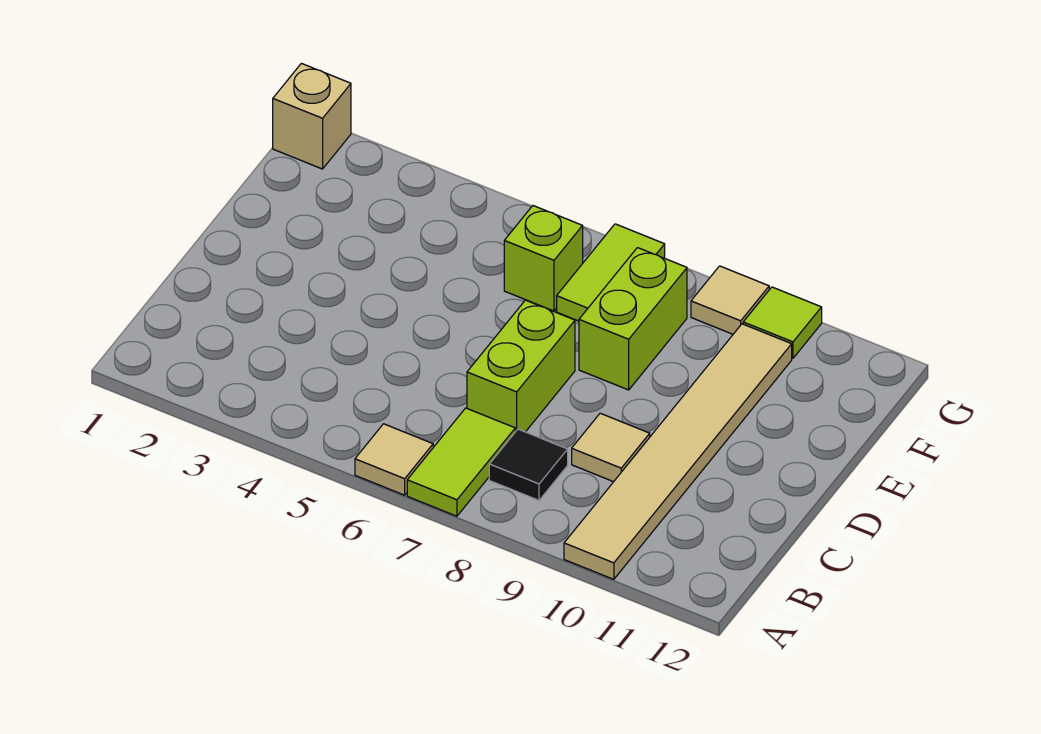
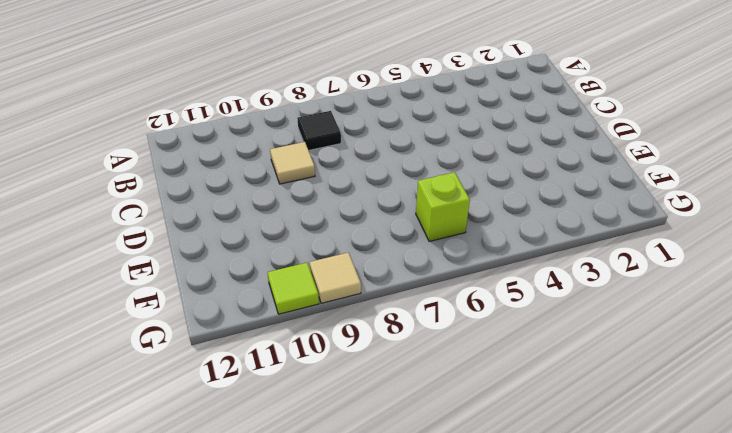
none -> tan 1x1 tile [355,424,433,495]
none -> lime 1x2 tile [407,408,515,516]
none -> tan 1x6 tile [564,324,792,579]

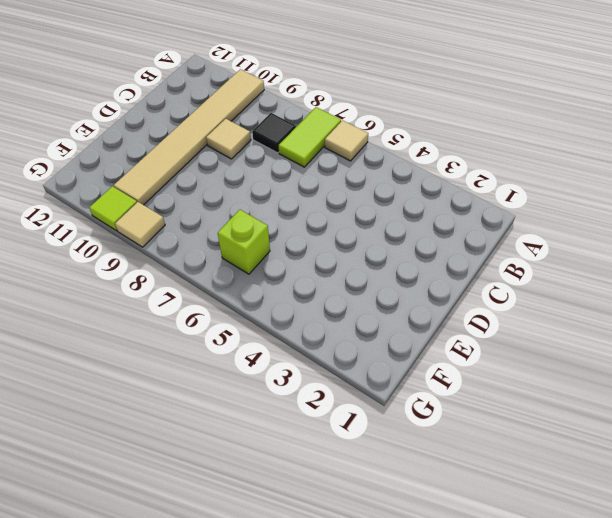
none -> lime 1x2 brick [467,300,575,432]
none -> lime 1x2 brick [579,248,687,390]
none -> lime 1x2 tile [557,224,665,321]

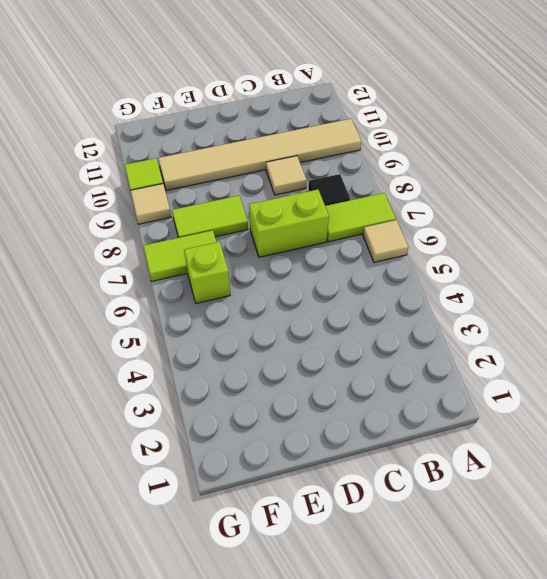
lime 1x2 tile [172,196,248,238] -> lime 1x2 brick [579,248,687,390]
none -> tan 1x1 brick [273,63,351,169]

